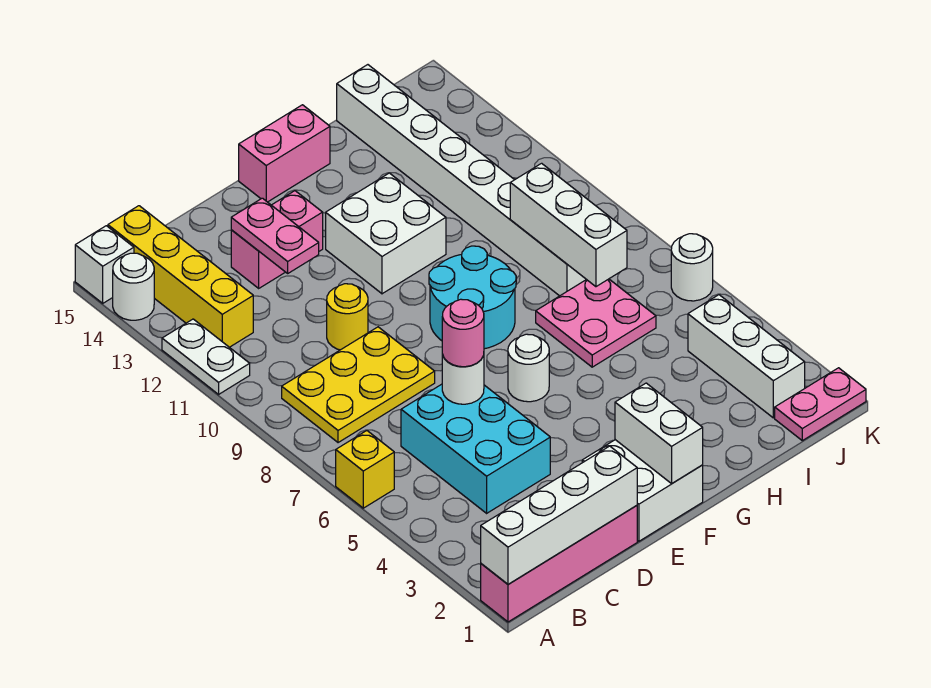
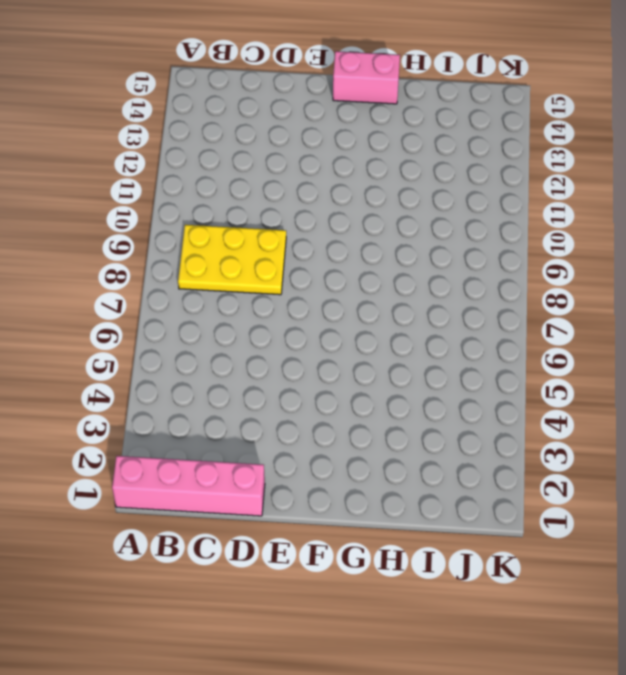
none -> yellow 1x1 brick [336,431,394,508]
none -> white 1x2 plate [162,319,250,394]
none -> white 1x1 round brick [113,253,154,320]

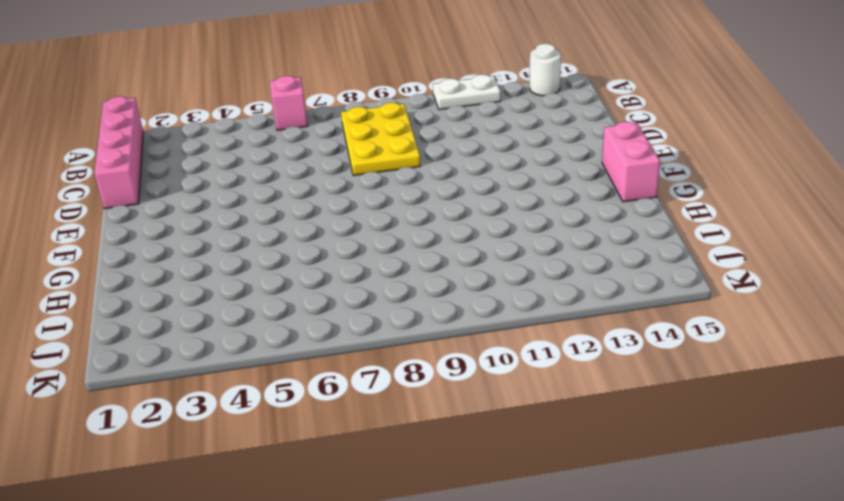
pink 1x1 brick [270,76,308,130] -> yellow 1x1 brick [336,431,394,508]
none -> white 1x1 brick [75,226,134,303]
none -> yellow 1x4 brick [108,206,253,347]
none -> cyan 2x3 brick [401,384,550,513]

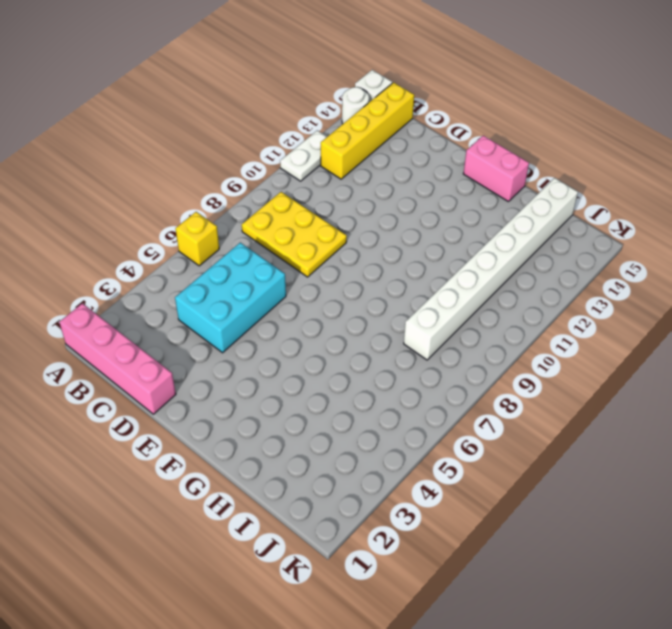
none -> yellow 1x1 round brick [327,284,368,350]
none -> pink 1x2 brick [231,191,323,288]
none -> white 2x2 brick [582,440,703,541]

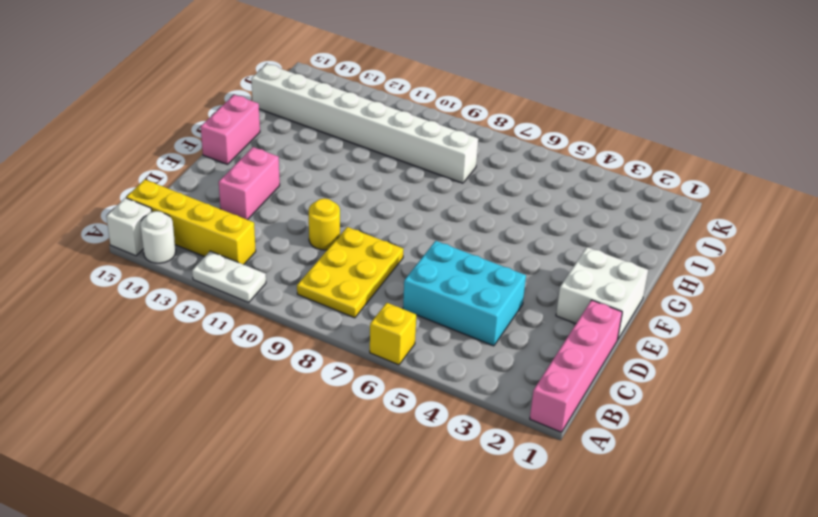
none -> white 1x1 round brick [508,334,549,402]
none -> cyan 2x2 round brick [429,246,516,349]
none -> white 2x2 brick [326,173,446,294]

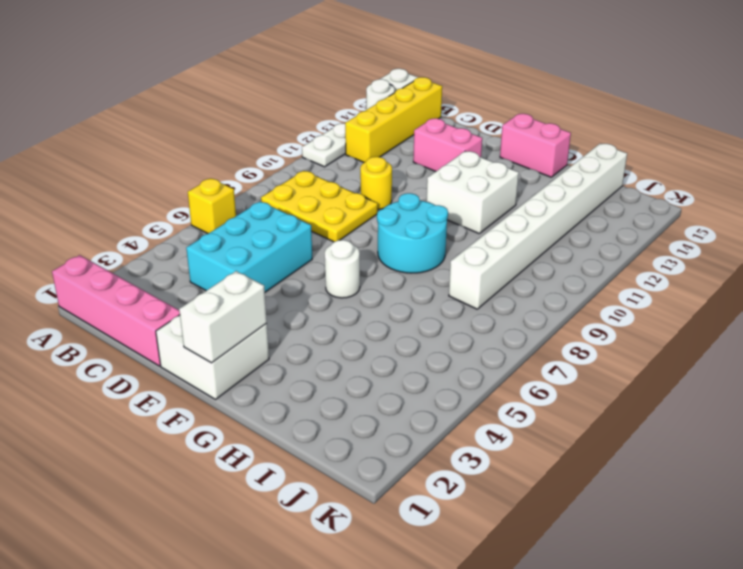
none -> pink 2x2 plate [536,279,656,367]
none -> pink 1x2 plate [775,368,866,441]
none -> white 1x3 brick [688,295,805,418]

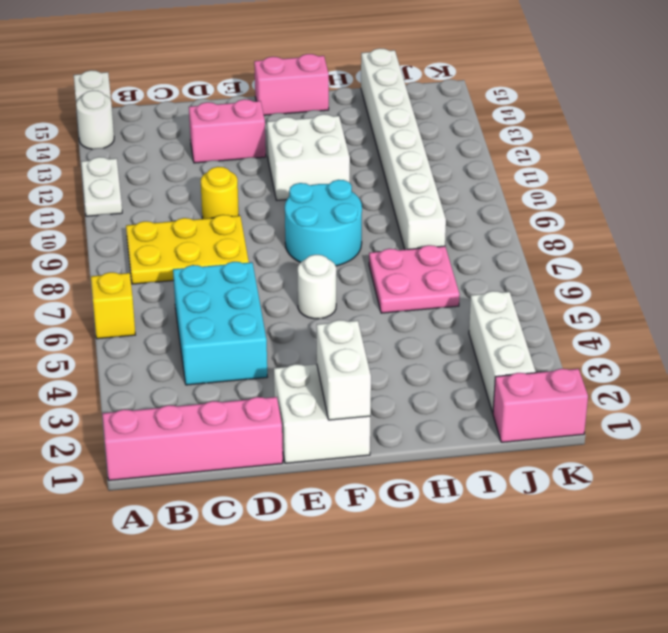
pink 1x2 brick [493,369,588,442] -> pink 1x2 plate [775,368,866,441]
none -> yellow 1x4 brick [108,206,253,347]
none -> white 1x1 round brick [671,234,713,301]
none -> white 1x4 brick [481,446,637,584]

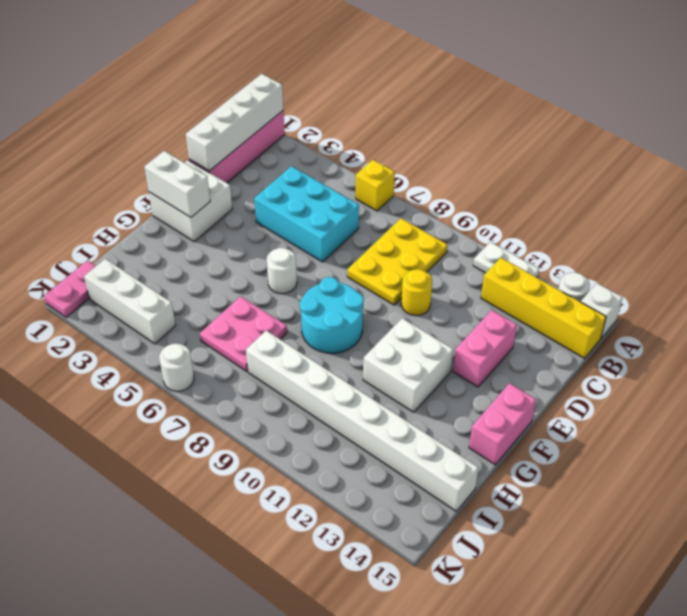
none -> white 1x1 round brick [442,354,484,404]
none -> pink 1x2 plate [231,198,319,273]
none -> white 1x3 brick [510,163,627,287]

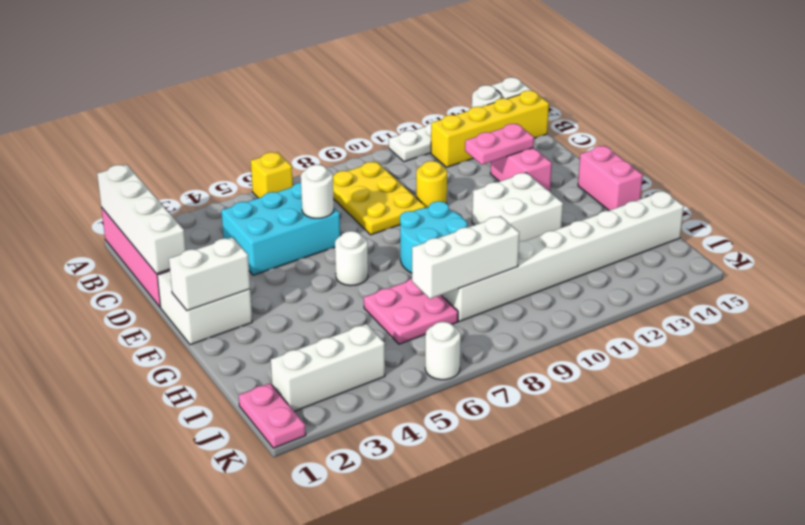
none -> pink 1x1 round brick [442,299,484,367]

